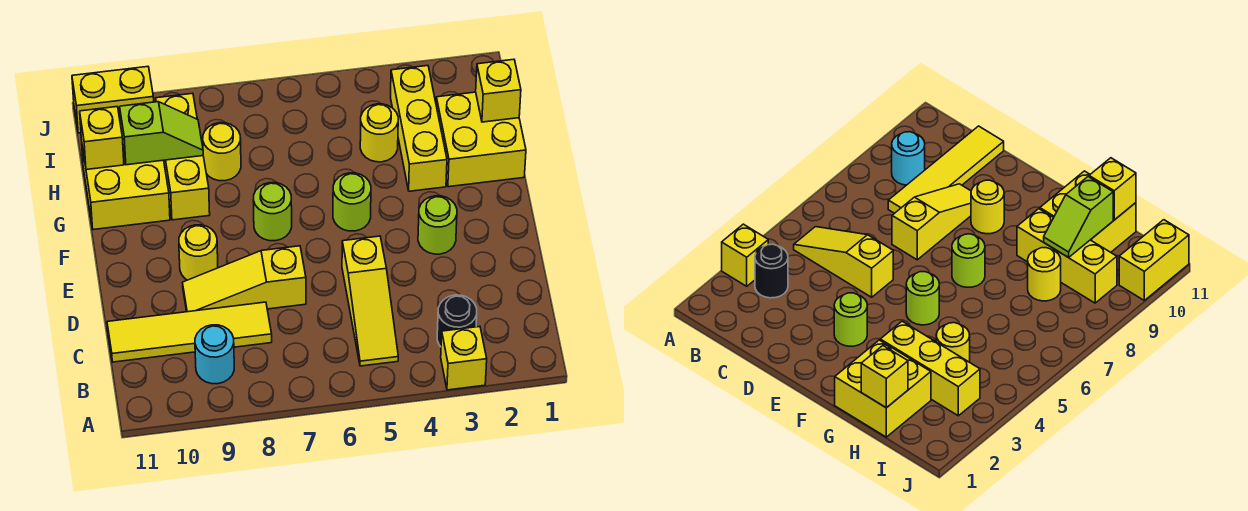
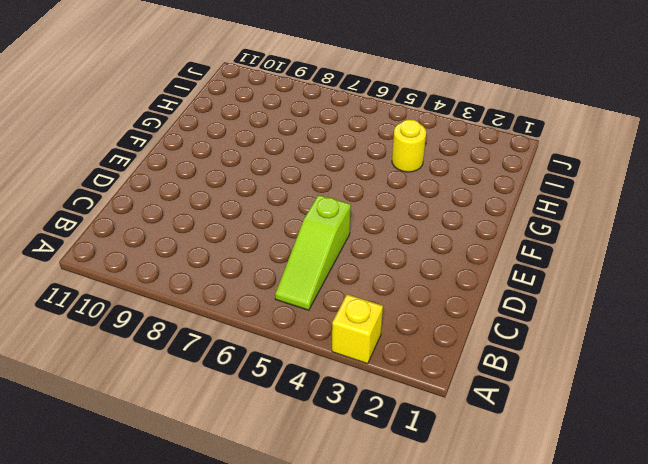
lime 1x3 slope [275,195,351,310] -> yellow 1x3 slope [342,236,398,366]
none -> black 1x1 round brick [437,295,477,347]
none -> cyan 1x1 round brick [195,325,234,384]
none -> yellow 1x4 tile [107,302,272,362]

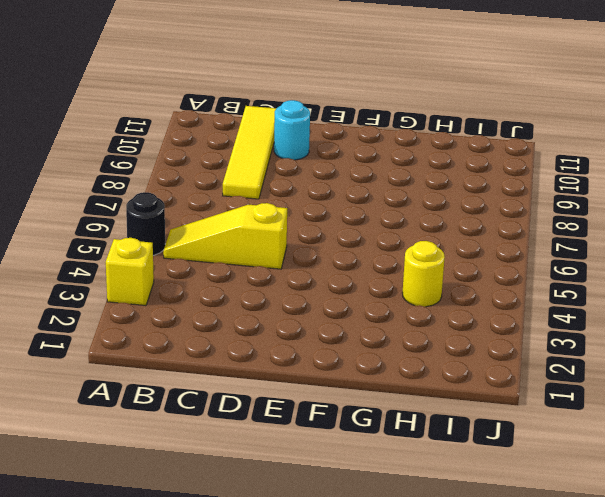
black 1x1 round brick [126,192,165,255] -> black 1x1 round brick moved to [437,295,477,347]
cyan 1x1 round brick [274,100,310,160] -> cyan 1x1 round brick moved to [195,325,234,384]
none -> yellow 1x3 slope [183,246,306,312]
none -> lime 1x1 round brick [418,196,457,254]
none -> yellow 1x1 round brick [179,225,218,280]

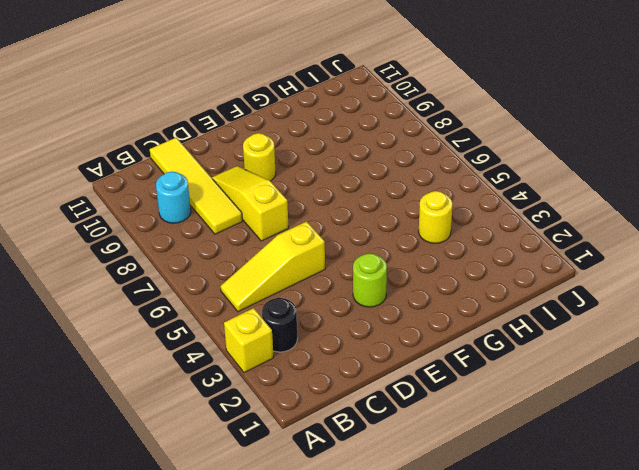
none -> lime 1x1 round brick [333,173,371,231]
none -> lime 1x1 round brick [253,183,292,241]
none -> yellow 2x2 brick [436,92,526,187]

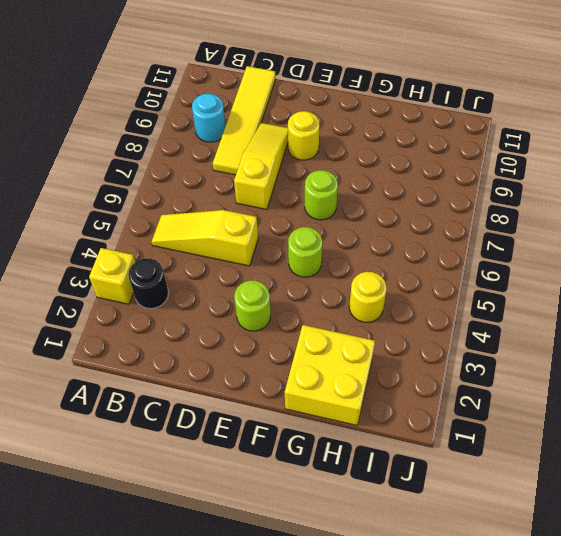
none -> yellow 1x3 brick [391,66,447,191]
none -> yellow 1x3 brick [156,93,210,220]
none -> yellow 2x2 brick [82,146,170,230]

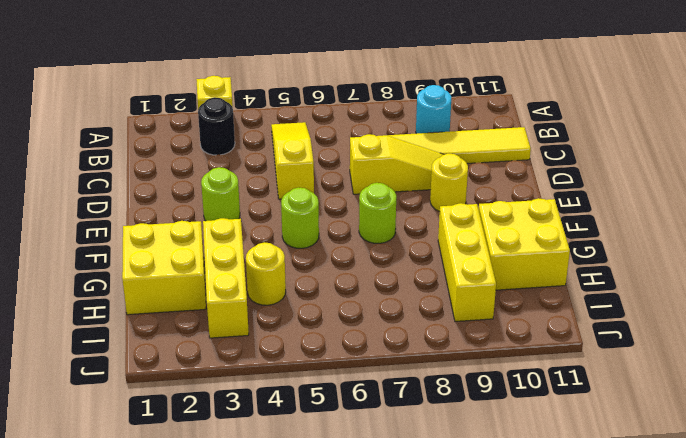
none -> yellow 1x1 round brick [203,123,241,181]
none -> yellow 1x2 brick [72,67,154,133]
none -> yellow 1x1 brick [476,59,521,122]

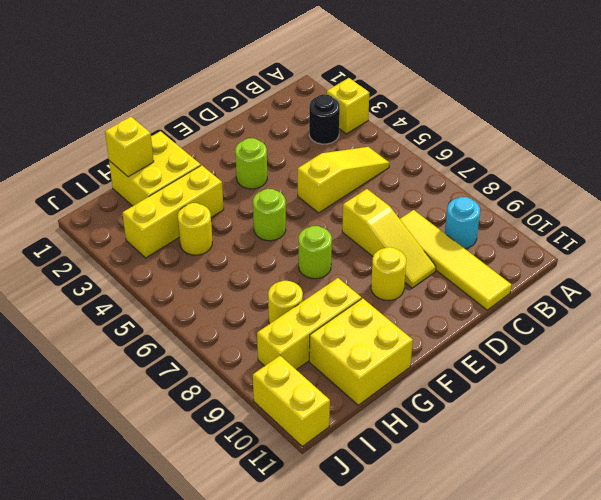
none -> lime 1x2 slope [120,102,203,165]
none -> yellow 1x1 brick [80,107,124,170]

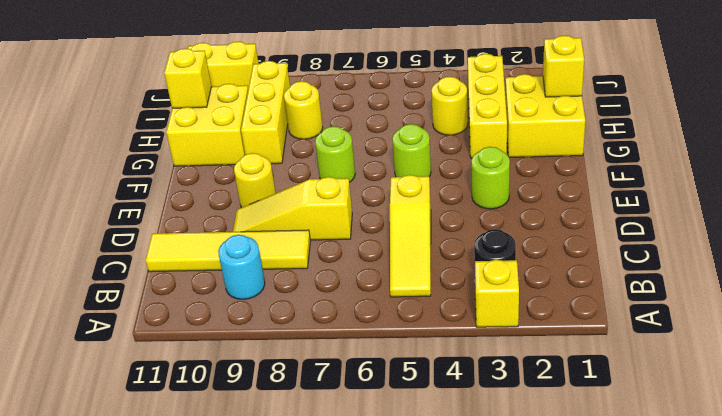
none -> lime 1x2 slope [120,102,203,165]

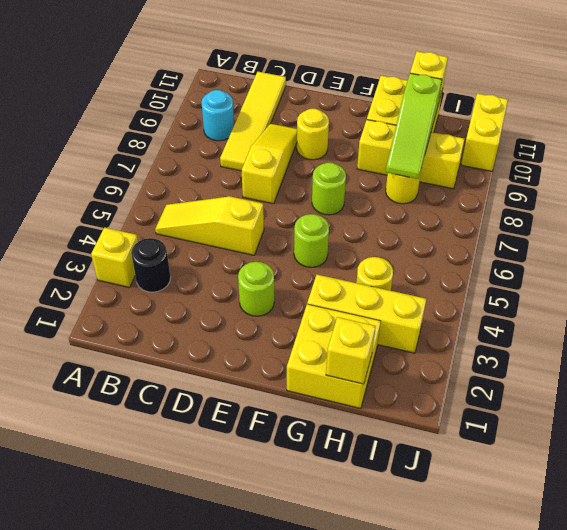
lime 1x3 slope [386,73,442,179] -> lime 1x2 slope [120,102,203,165]

